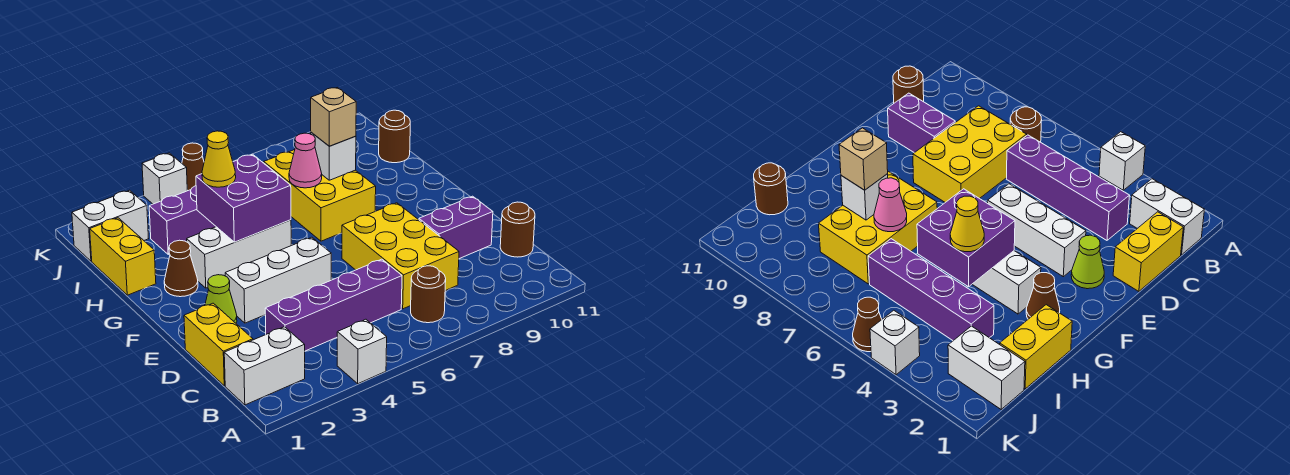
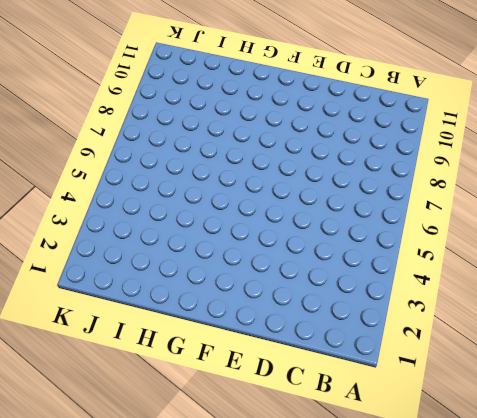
none -> white 1x1 brick [337,319,387,384]
none -> white 1x2 brick [224,327,305,405]
none -> brown 1x1 round brick [411,266,446,323]

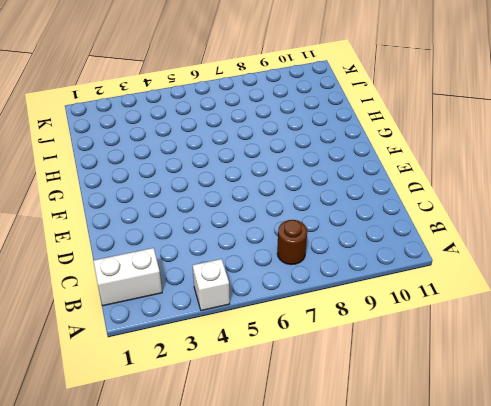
none -> yellow 1x2 brick [184,303,253,386]
none -> purple 1x4 brick [265,259,402,351]
none -> yellow 2x3 brick [342,203,459,309]

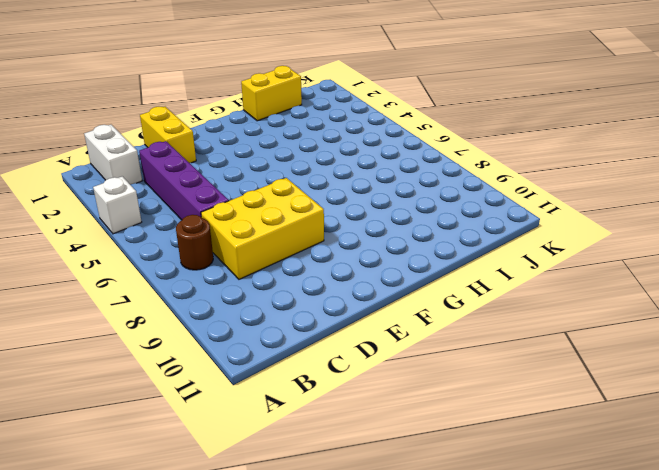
yellow 1x2 brick [140,107,196,163] -> yellow 1x2 brick turned to [184,303,253,386]
none -> brown 1x1 round brick [500,202,535,257]
none -> purple 1x2 brick [419,196,493,259]
none -> lime 1x1 cone [205,275,237,323]

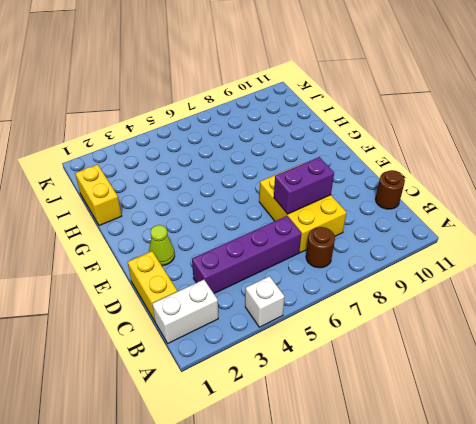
purple 1x2 brick [274,157,334,214] -> purple 1x2 brick moved to [419,196,493,259]
none -> white 1x3 brick [225,237,331,323]
none -> brown 1x1 cone [164,240,198,297]
none -> white 1x3 brick [187,220,291,288]

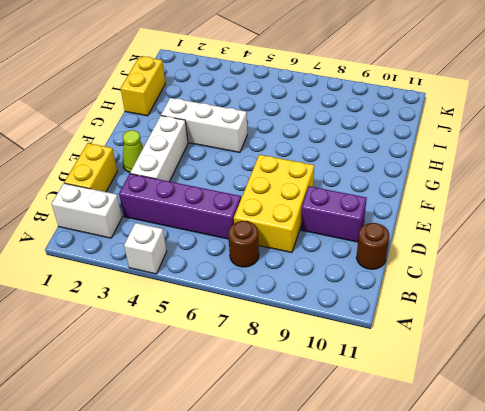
white 1x3 brick [130,116,188,182] -> white 1x3 brick turned to [225,237,331,323]
none -> brown 1x1 cone [164,240,198,297]
none -> yellow 2x3 brick [264,150,376,241]
none -> purple 1x4 brick [149,169,277,254]

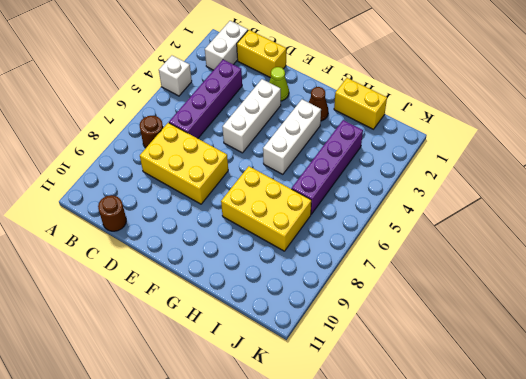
none -> purple 1x2 brick [419,196,493,259]
none -> brown 1x1 round brick [379,110,410,163]
none -> white 1x2 brick [72,190,149,261]

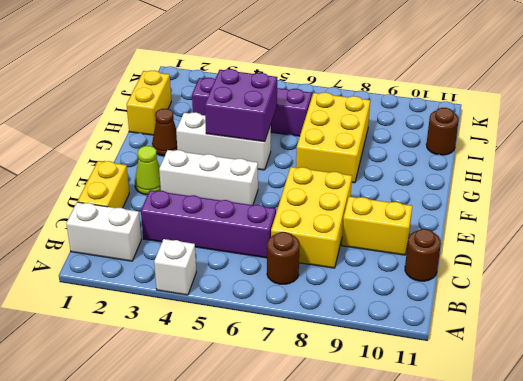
yellow 1x2 brick [342,197,412,255] -> purple 1x2 brick [419,196,493,259]
none -> white 1x2 brick [72,190,149,261]
none -> white 1x1 brick [142,153,187,204]
none -> brown 1x1 cone [182,143,204,191]

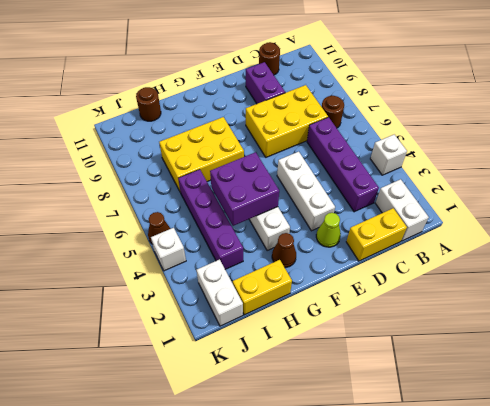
none -> pink 1x1 cone [289,133,322,188]
none -> white 1x1 brick [311,132,356,180]
none -> yellow 1x1 cone [202,131,236,187]

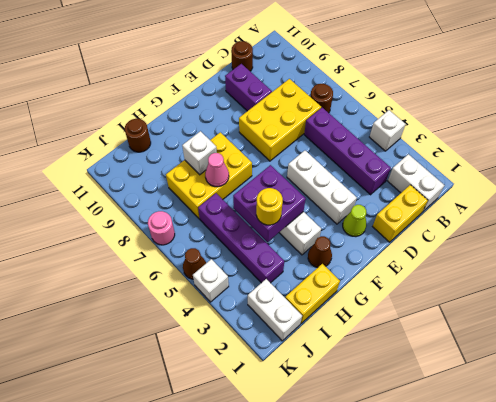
yellow 1x1 round brick [256,188,283,225] -> yellow 1x1 cone [202,131,236,187]
pink 1x1 round brick [148,211,175,245] -> none
none -> tan 1x1 brick [311,88,356,146]

